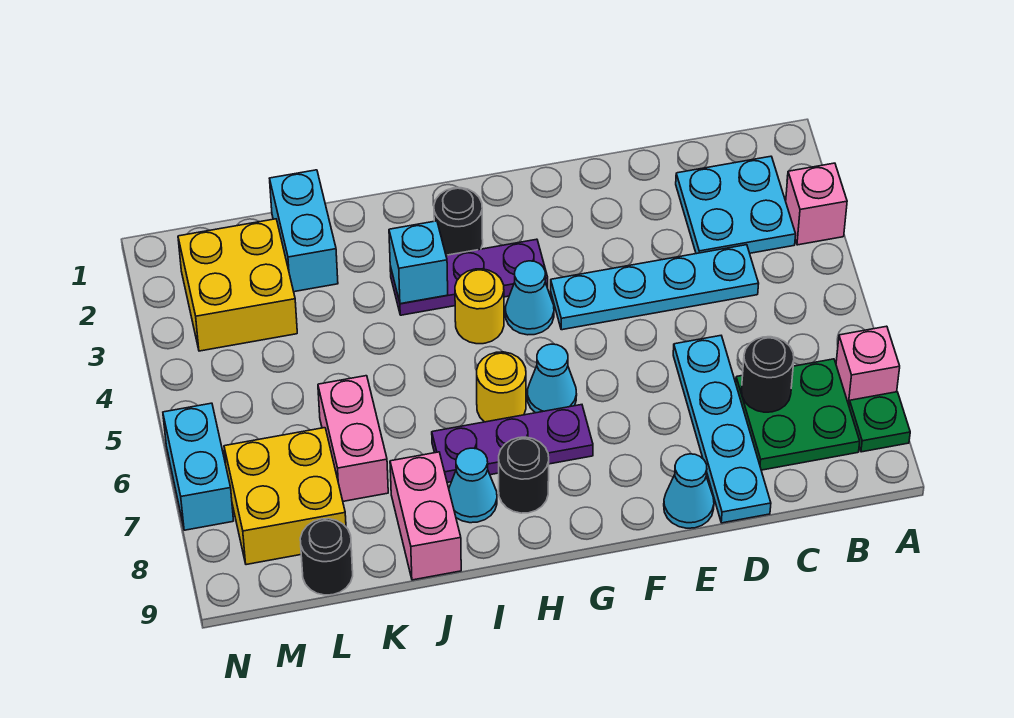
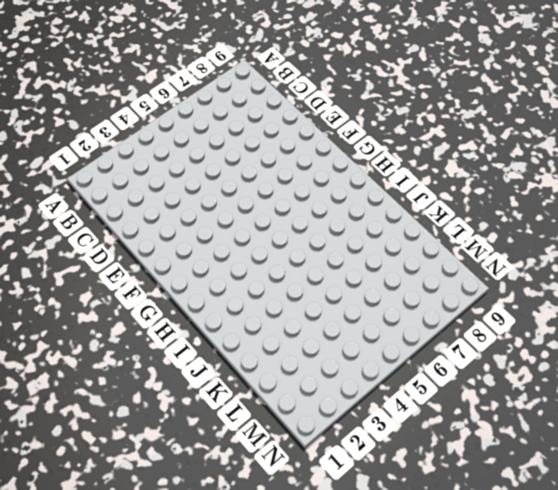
none -> pink 1x1 brick [786,163,847,245]
none -> pink 1x1 brick [836,326,900,405]
none -> green 1x1 plate [849,392,910,452]

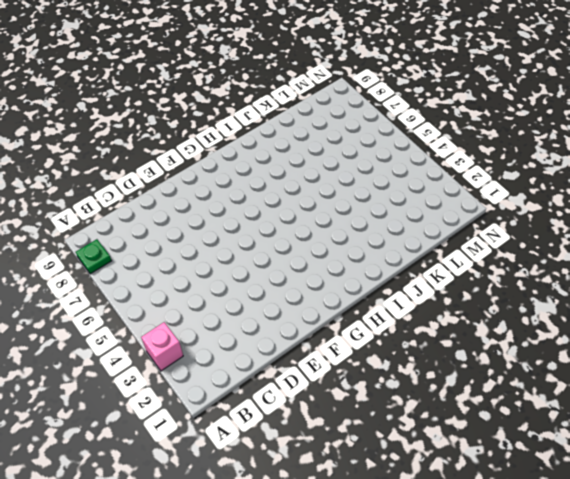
none -> pink 1x1 brick [836,326,900,405]
none -> cyan 2x2 plate [676,156,796,254]
none -> green 2x2 plate [736,359,860,470]

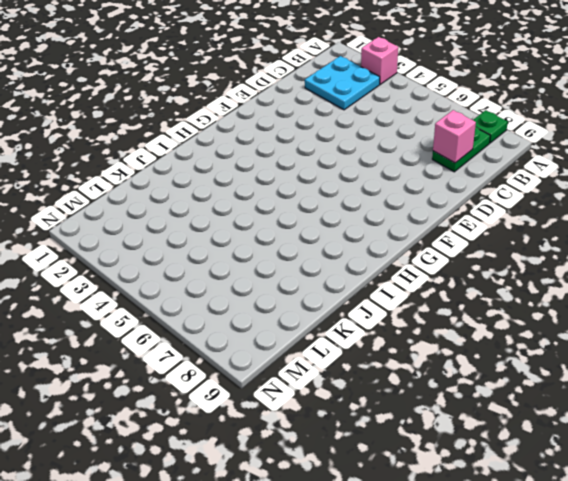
green 1x2 plate [432,127,490,172] -> green 2x2 plate [736,359,860,470]
pink 1x1 brick [433,110,476,163] -> pink 1x1 brick moved to [836,326,900,405]
none -> cyan 1x4 plate [551,245,759,330]
none -> cyan 1x4 plate [673,336,771,523]
none -> cyan 1x1 cone [664,454,714,528]

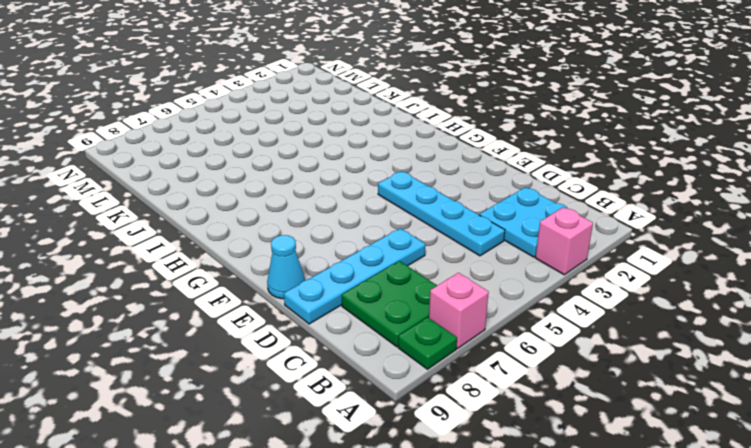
none -> purple 1x3 plate [390,239,548,315]
none -> cyan 1x1 cone [505,261,554,335]
none -> cyan 1x1 cone [527,344,577,413]

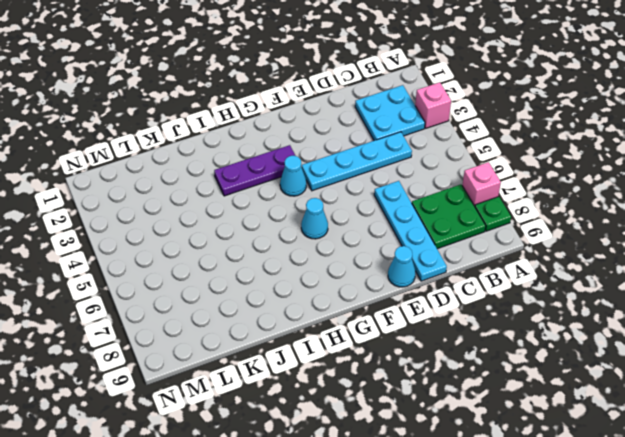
none -> purple 1x3 plate [432,405,593,482]
none -> black 1x1 round brick [434,188,483,255]
none -> yellow 1x1 round brick [455,269,504,344]

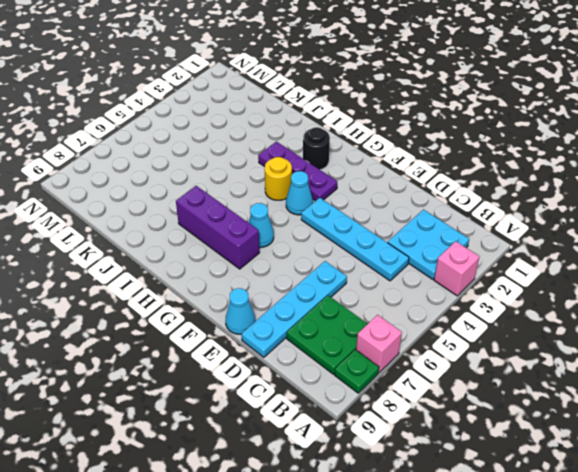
purple 1x3 brick [176,186,259,269] -> purple 1x3 plate [432,405,593,482]
none -> yellow 1x1 round brick [477,352,526,422]
none -> black 1x1 round brick [499,437,549,513]
none -> cyan 1x1 cone [449,448,497,523]

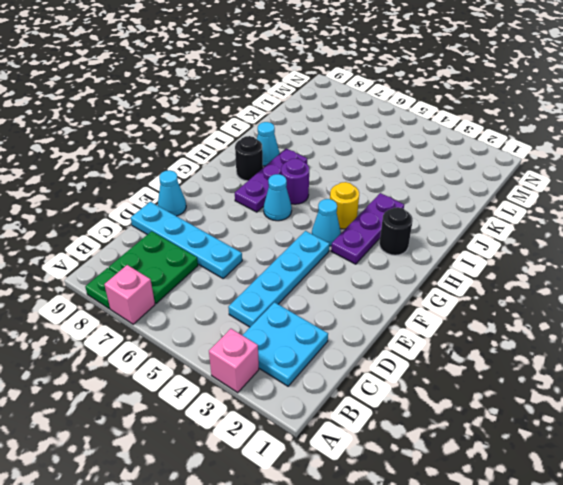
purple 1x1 round brick [281,158,309,204] -> yellow 1x1 round brick [477,352,526,422]
none -> pink 1x2 brick [390,452,461,580]
none -> cyan 1x2 brick [269,170,338,292]
none -> pink 1x2 brick [318,376,388,501]

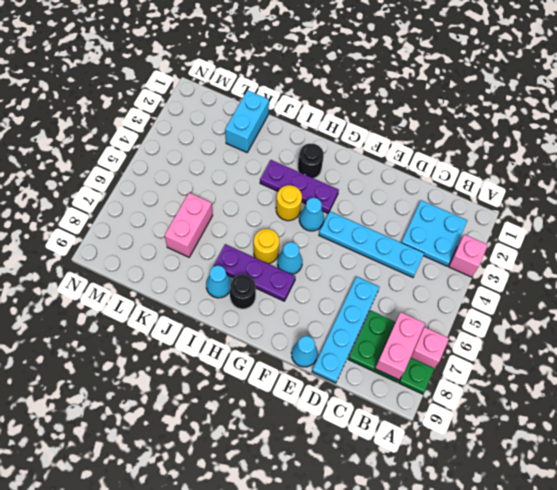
pink 1x2 brick [375,312,425,380] -> pink 1x2 brick moved to [390,452,461,580]
none -> yellow 2x2 brick [178,219,297,351]
none -> yellow 2x2 brick [224,428,346,565]
none -> black 1x1 round brick [300,519,353,595]

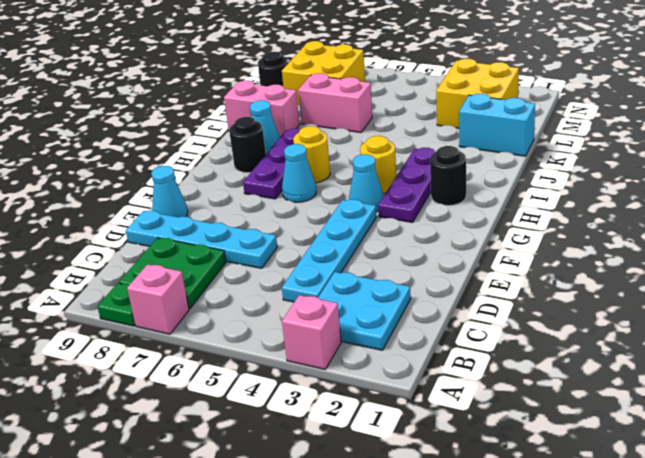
none -> cyan 1x2 brick [163,403,234,530]
none -> black 1x1 round brick [742,337,794,412]
none -> cyan 1x1 brick [389,221,448,304]

